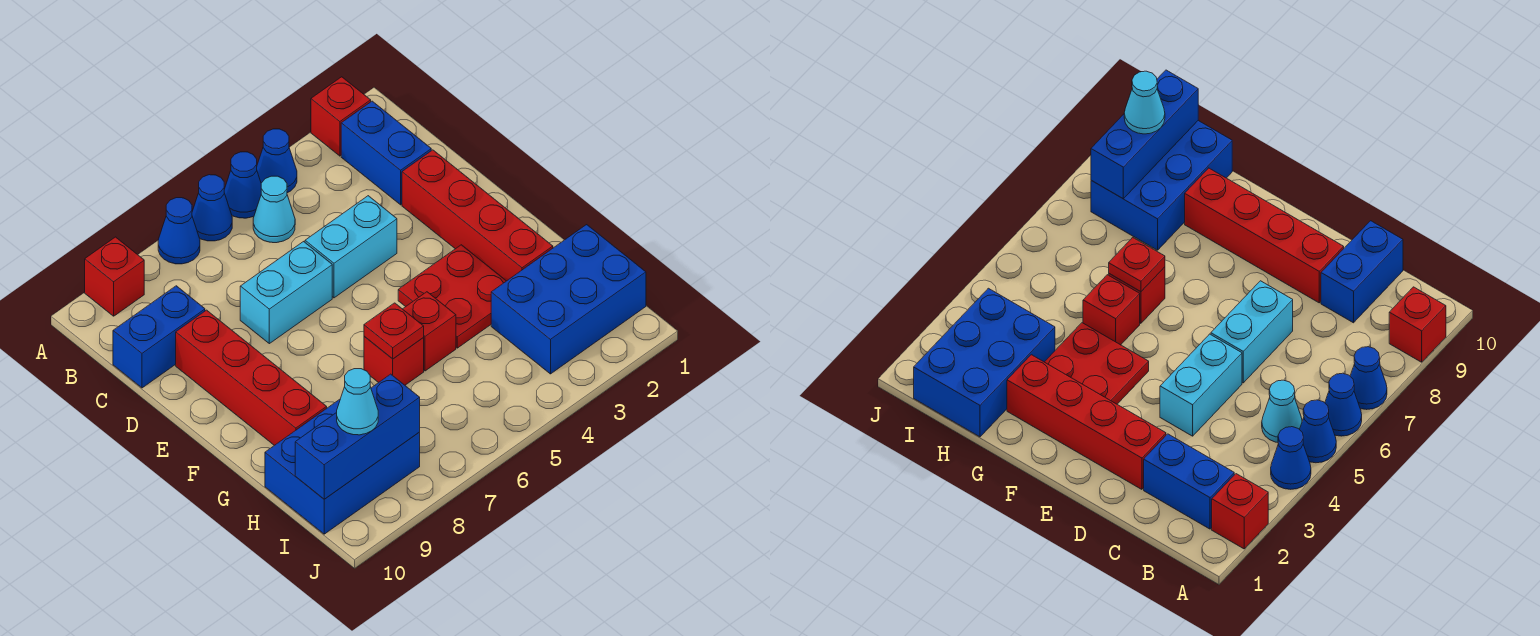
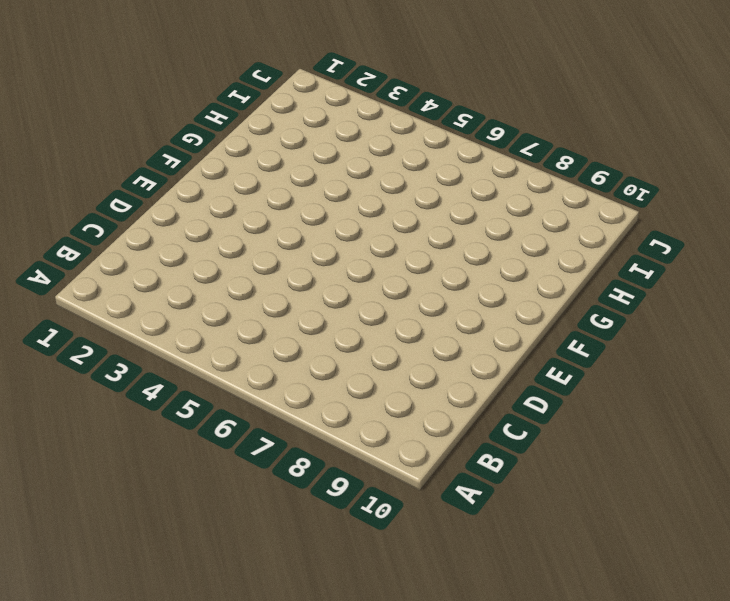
none -> red 1x1 brick [311,77,371,156]
none -> blue 1x1 cone [257,129,297,193]
none -> blue 1x1 cone [224,152,261,218]

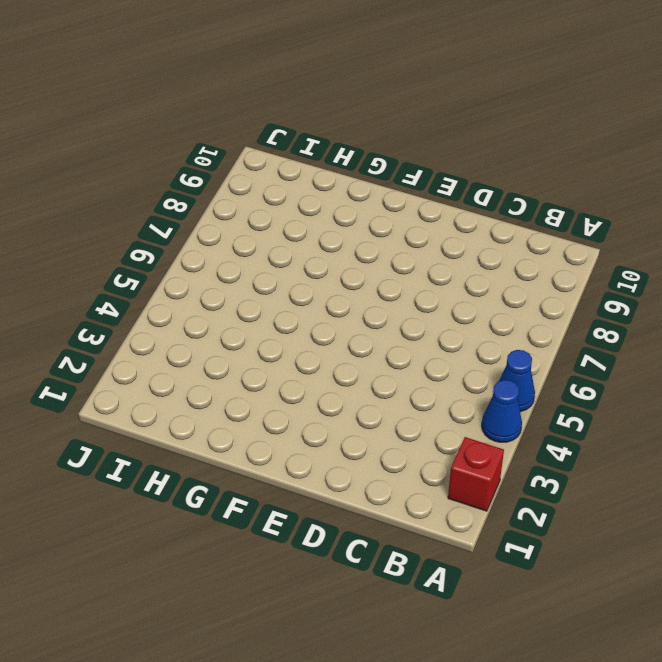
none -> blue 1x1 cone [192,175,232,241]
none -> blue 1x1 cone [158,198,200,264]
none -> red 1x1 brick [85,237,144,316]

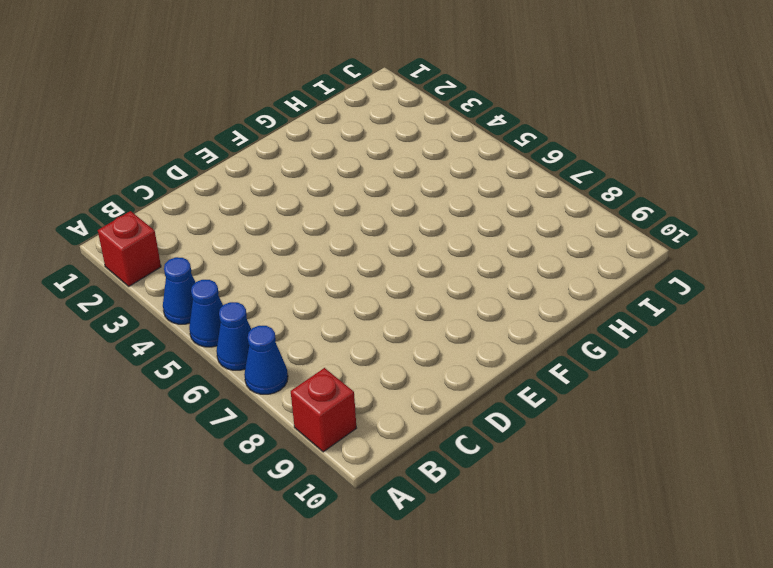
none -> blue 1x2 brick [341,101,431,205]
none -> cyan 1x1 cone [253,176,295,243]
none -> blue 1x2 brick [113,286,205,388]

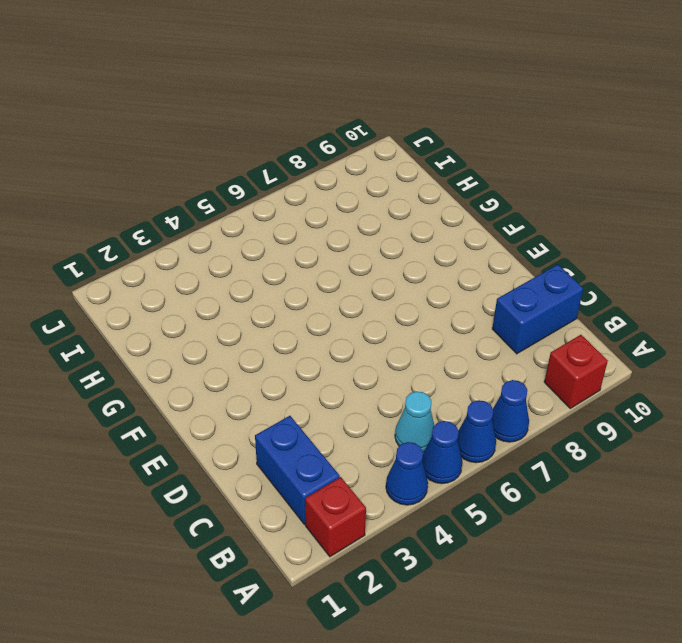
none -> red 1x4 brick [402,150,553,281]
none -> cyan 1x2 brick [305,196,397,298]
none -> cyan 1x2 brick [240,242,332,344]

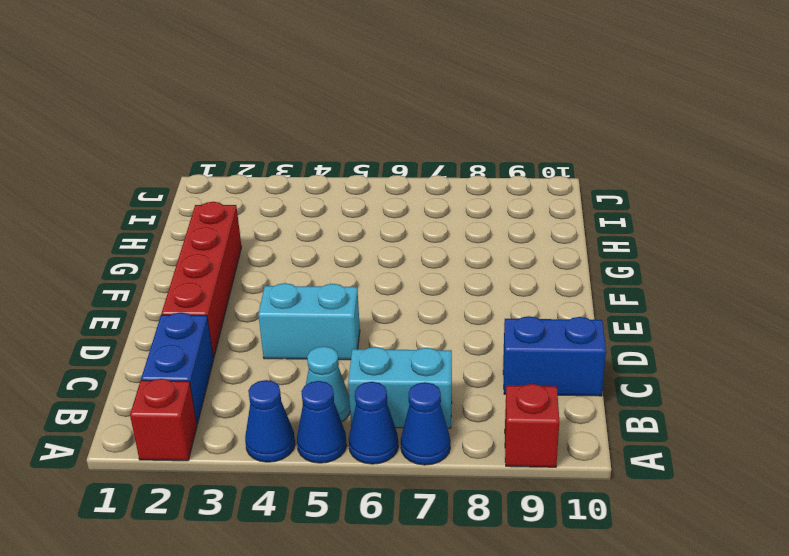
cyan 1x2 brick [348,347,452,428] -> cyan 1x2 brick moved to [240,242,332,344]
none -> red 1x4 brick [176,310,327,445]
none -> red 2x2 plate [398,245,506,348]
none -> red 1x1 brick [403,292,456,371]

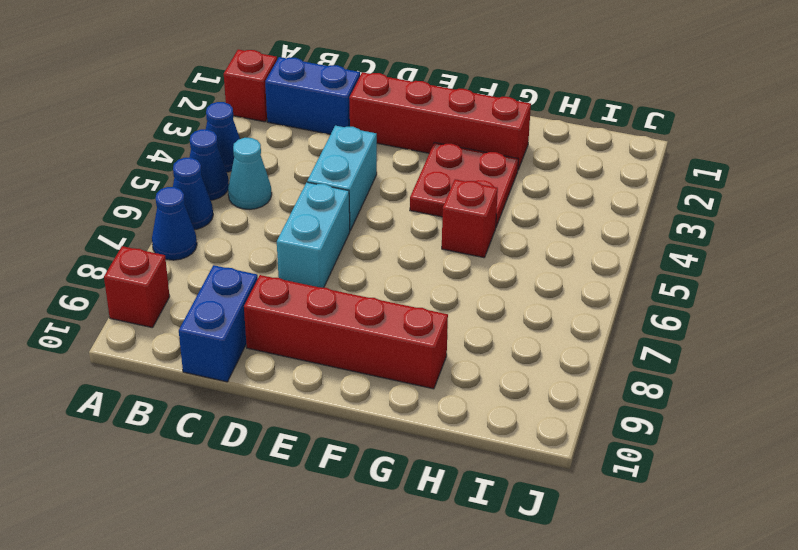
none -> red 1x1 brick [364,336,424,385]
none -> blue 2x3 brick [491,225,646,374]
none -> blue 2x3 brick [265,399,420,534]

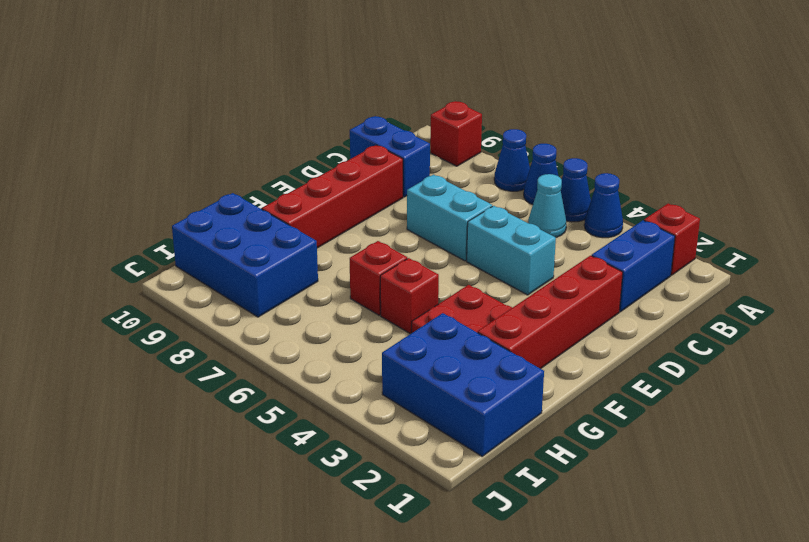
none -> red 1x1 plate [364,303,424,359]
none -> blue 1x3 brick [295,374,420,499]
none -> cyan 1x1 cone [337,369,378,435]

